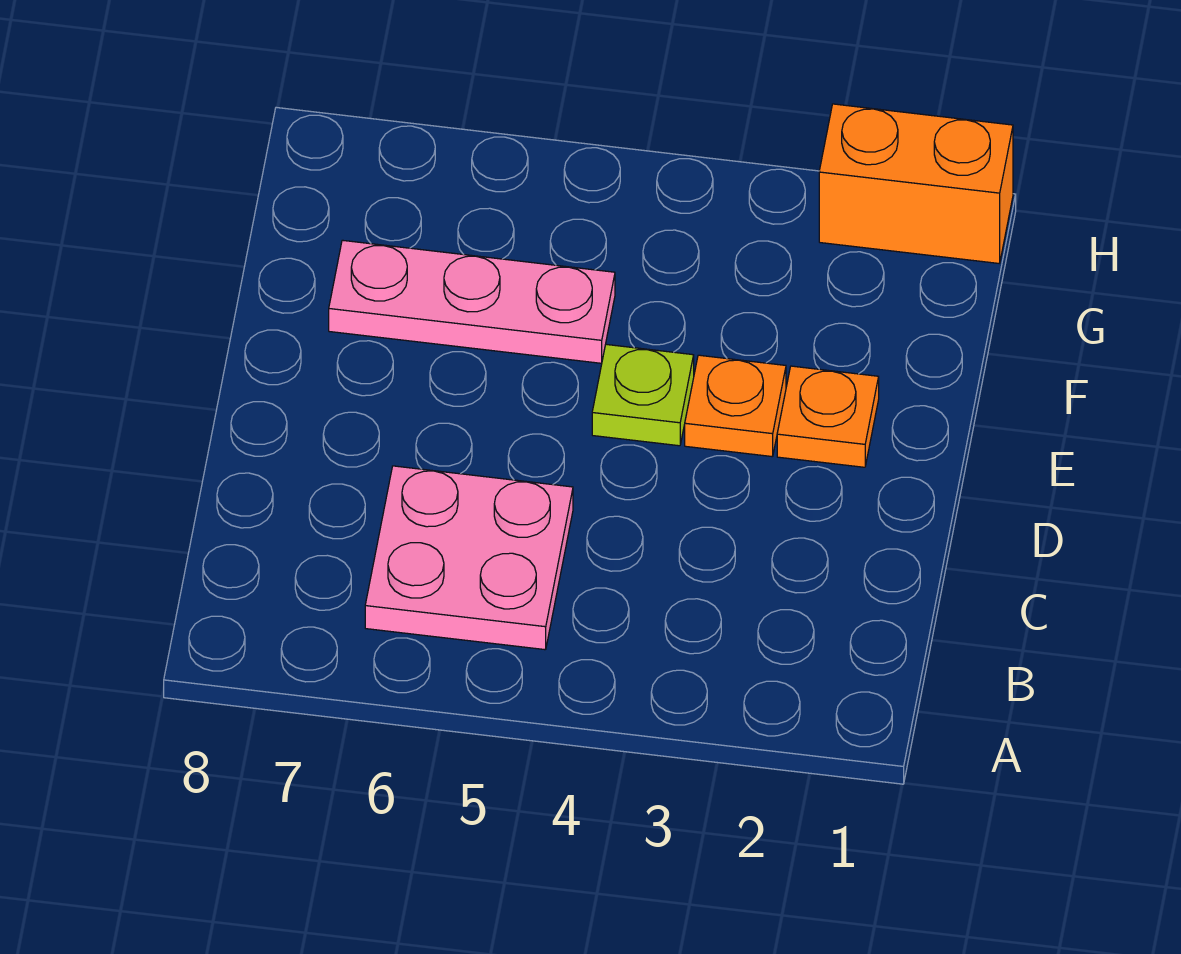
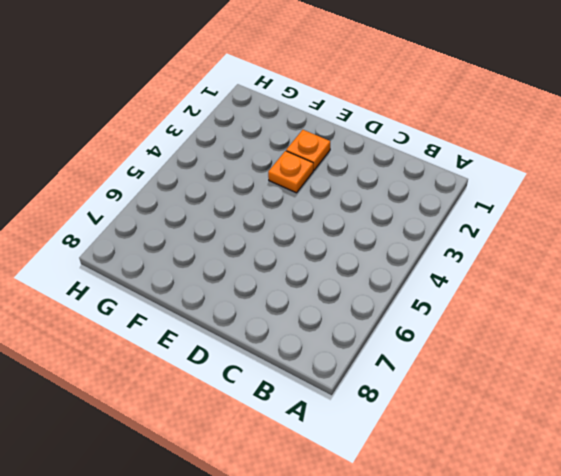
none -> pink 2x2 plate [365,466,573,650]
none -> lime 1x1 plate [592,344,694,446]

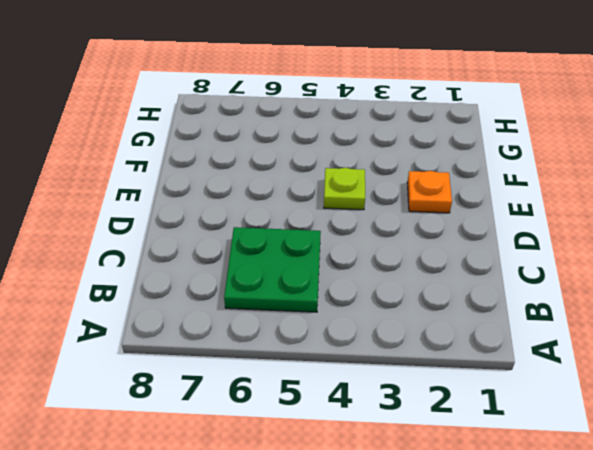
green 2x2 plate [224,227,321,312] -> pink 2x2 plate [365,466,573,650]
none -> orange 1x1 plate [685,355,786,457]
none -> pink 1x3 plate [329,240,615,363]

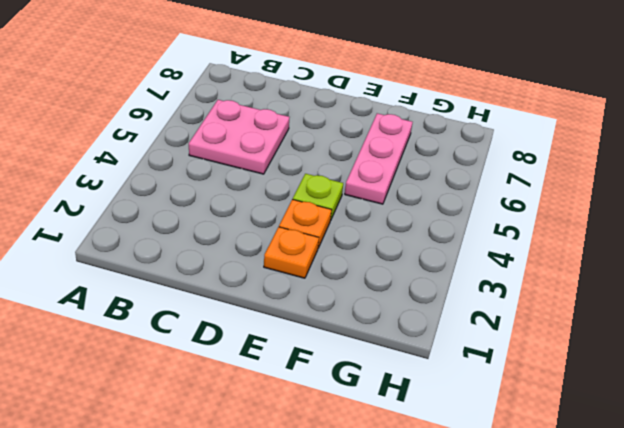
none -> orange 1x2 brick [819,104,1013,263]

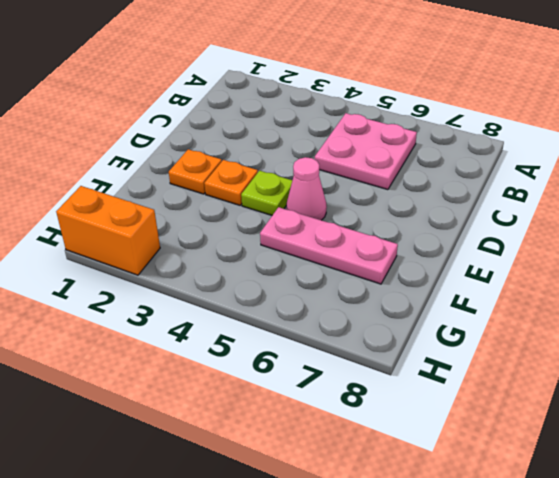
pink 1x1 cone [286,157,327,220] -> none

